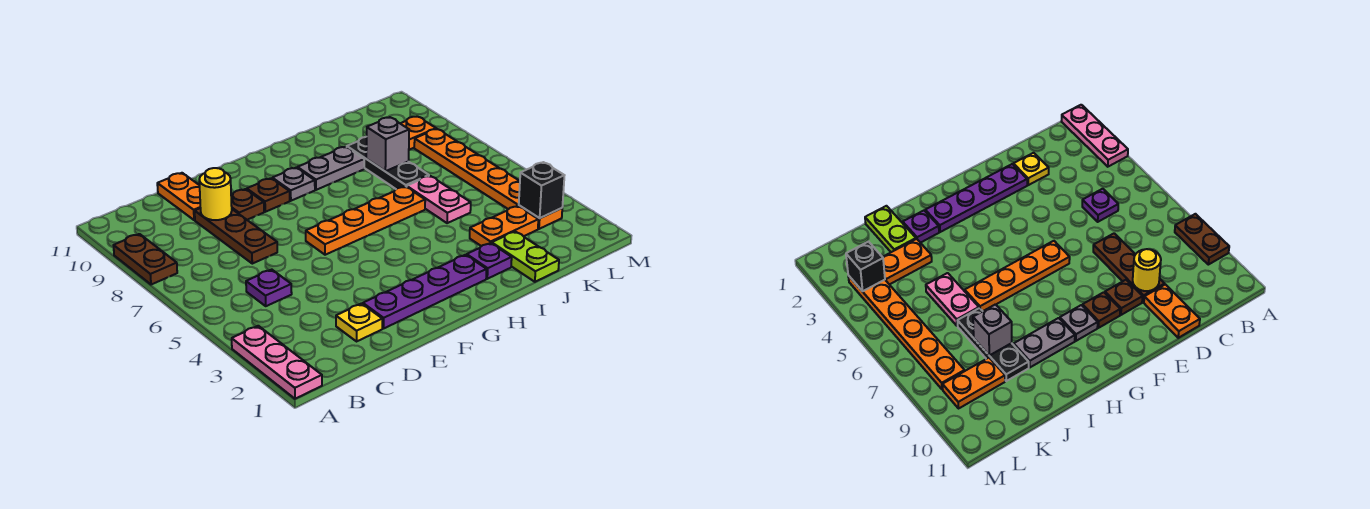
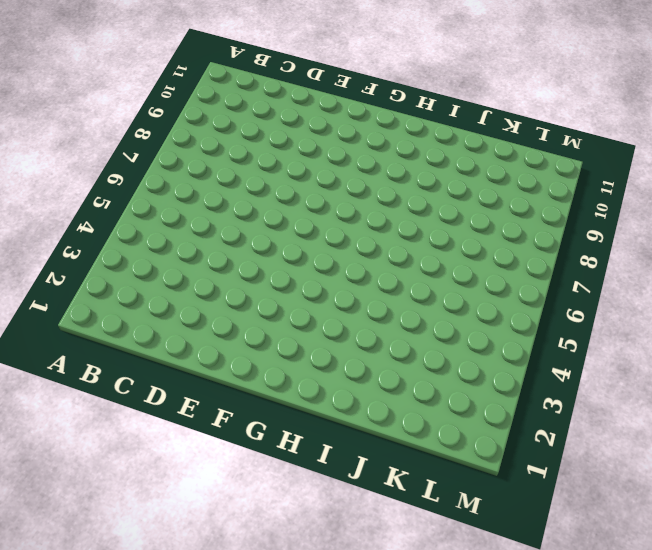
none -> pink 1x3 plate [232,326,322,399]
none -> brown 1x2 plate [114,234,177,285]
none -> purple 1x1 plate [246,270,292,306]

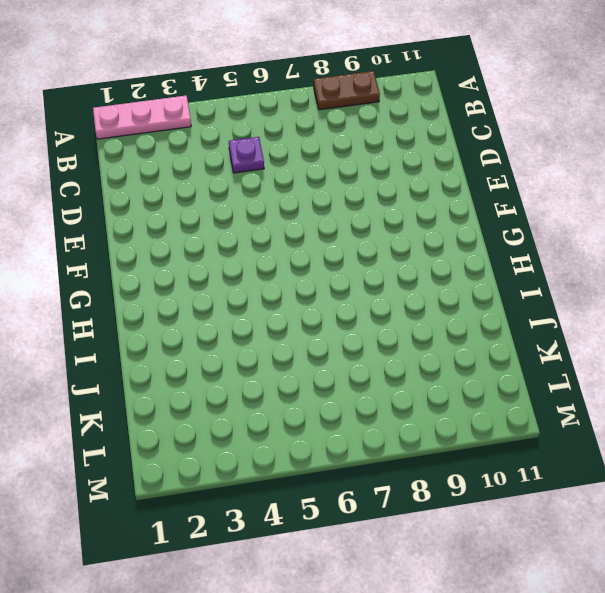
none -> yellow 1x1 plate [336,304,382,341]
none -> brown 1x3 plate [195,208,277,264]
none -> orange 1x2 plate [157,173,200,220]

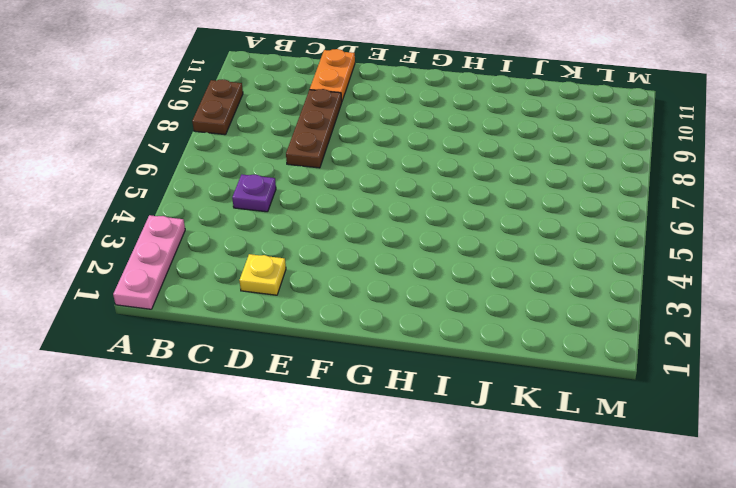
none -> purple 1x4 plate [363,255,487,329]
none -> brown 1x1 plate [231,189,264,220]
none -> orange 1x4 plate [306,186,425,255]

